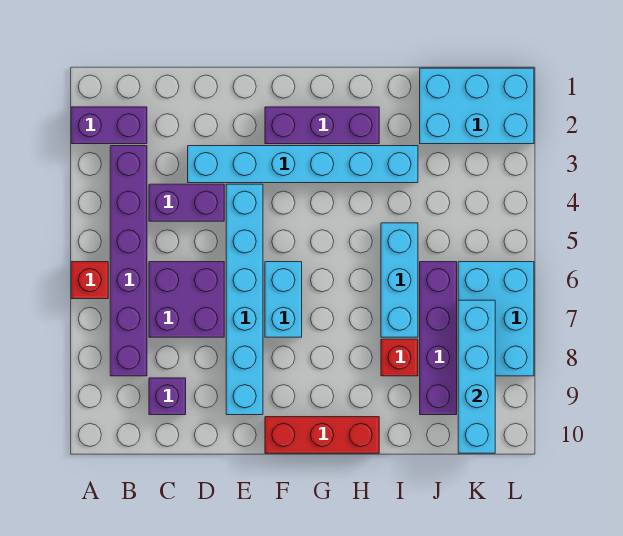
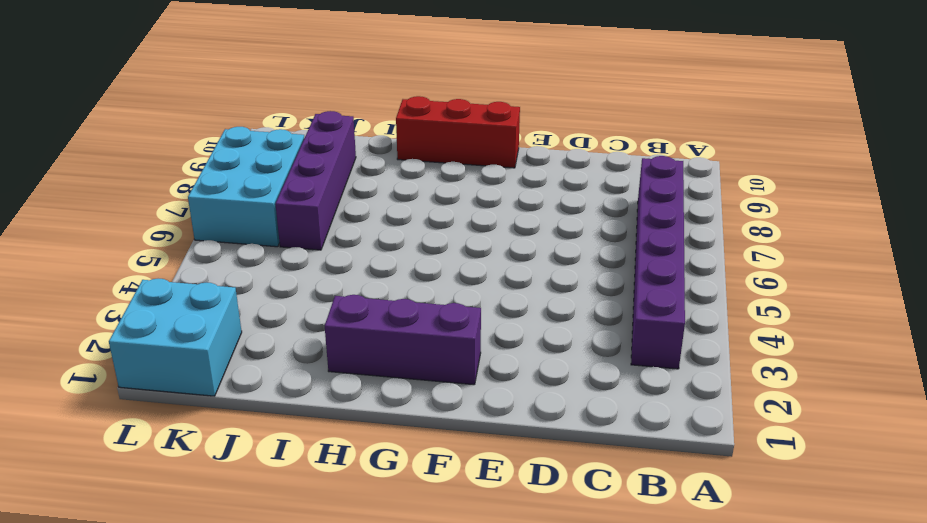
cyan 2x2 brick [109,279,242,396] -> cyan 2x3 brick [420,68,534,144]
none -> purple 1x2 brick [71,107,147,144]
none -> red 1x1 brick [71,262,108,299]
none -> purple 1x2 brick [149,184,224,221]

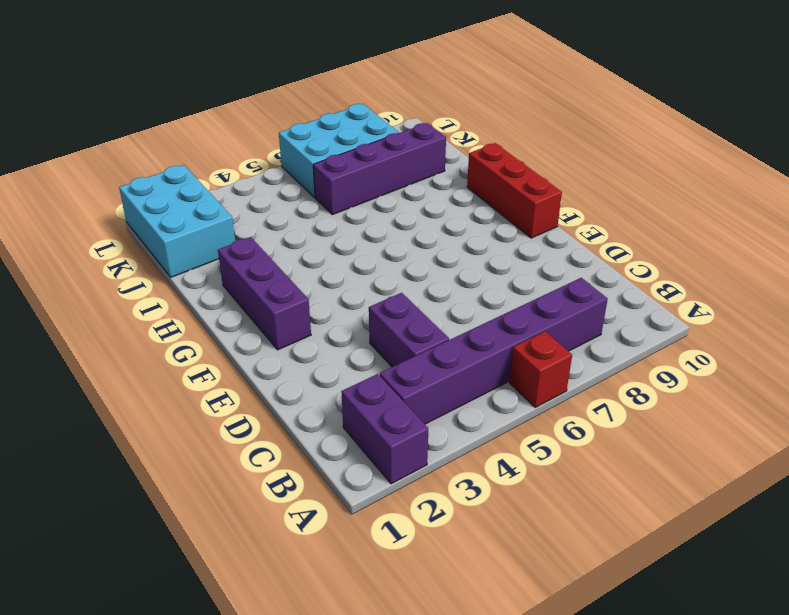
none -> purple 2x2 brick [149,262,224,337]
none -> purple 1x1 brick [149,378,186,415]
none -> cyan 1x6 brick [188,146,418,183]

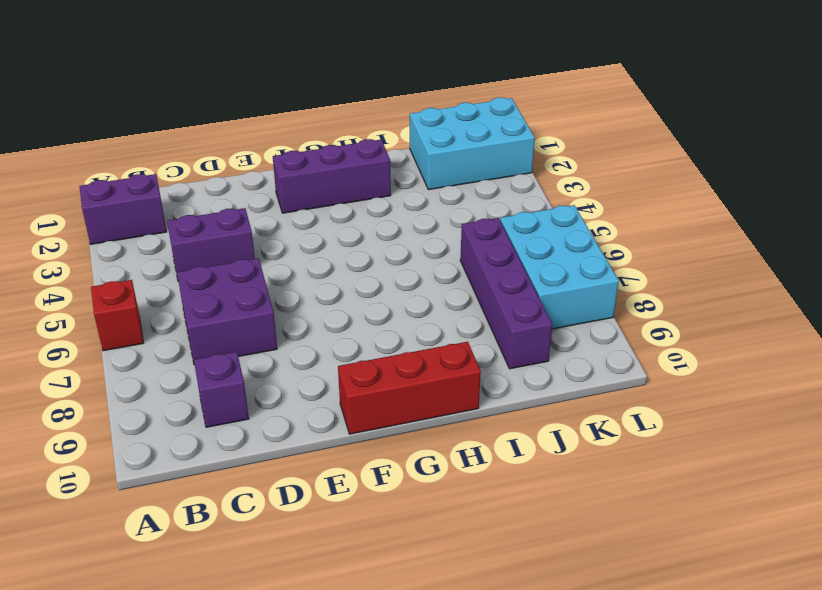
none -> purple 1x6 brick [110,146,147,376]
none -> cyan 1x6 brick [188,146,418,183]
none -> cyan 1x6 brick [226,184,263,415]

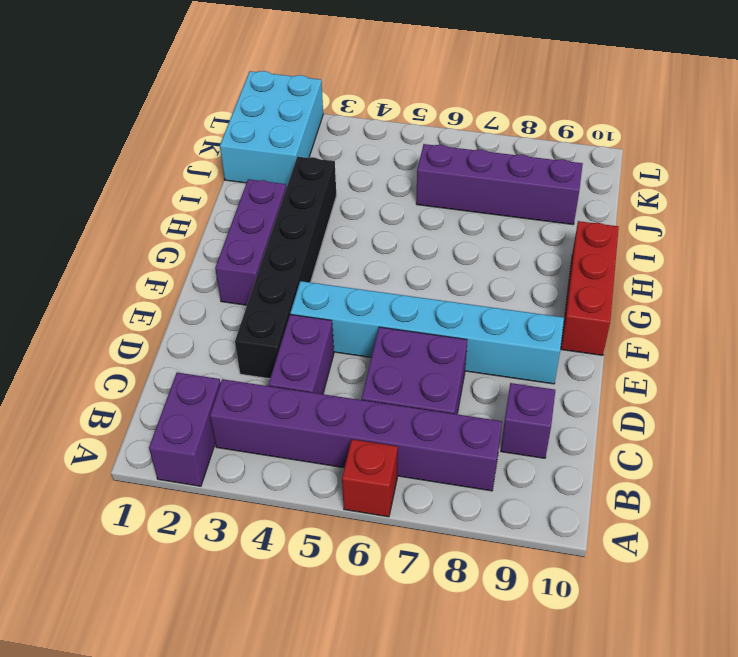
black 1x6 brick [235,157,336,379] -> cyan 1x6 brick [188,146,418,183]
none -> cyan 1x2 brick [265,262,302,337]
none -> cyan 1x3 brick [381,223,418,337]
none -> red 1x1 brick [381,339,418,376]

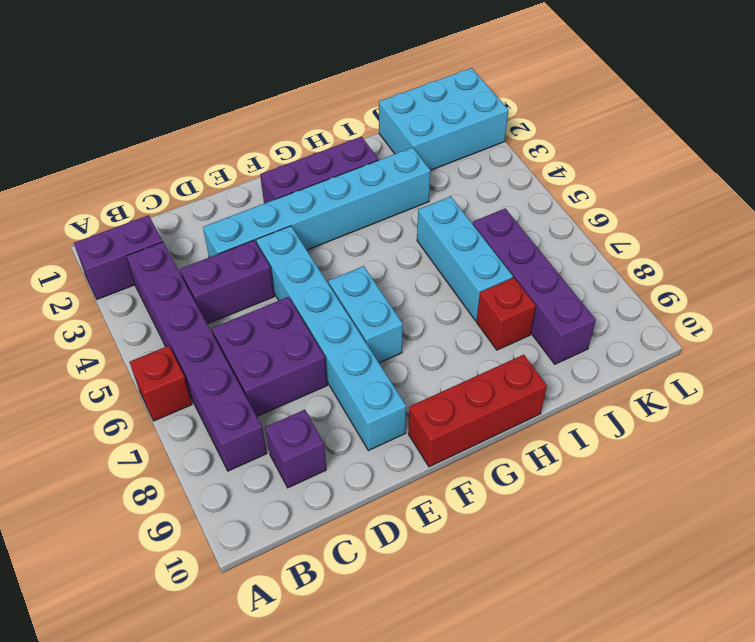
none -> cyan 2x3 brick [458,262,534,376]
none -> cyan 1x4 brick [458,300,495,453]

